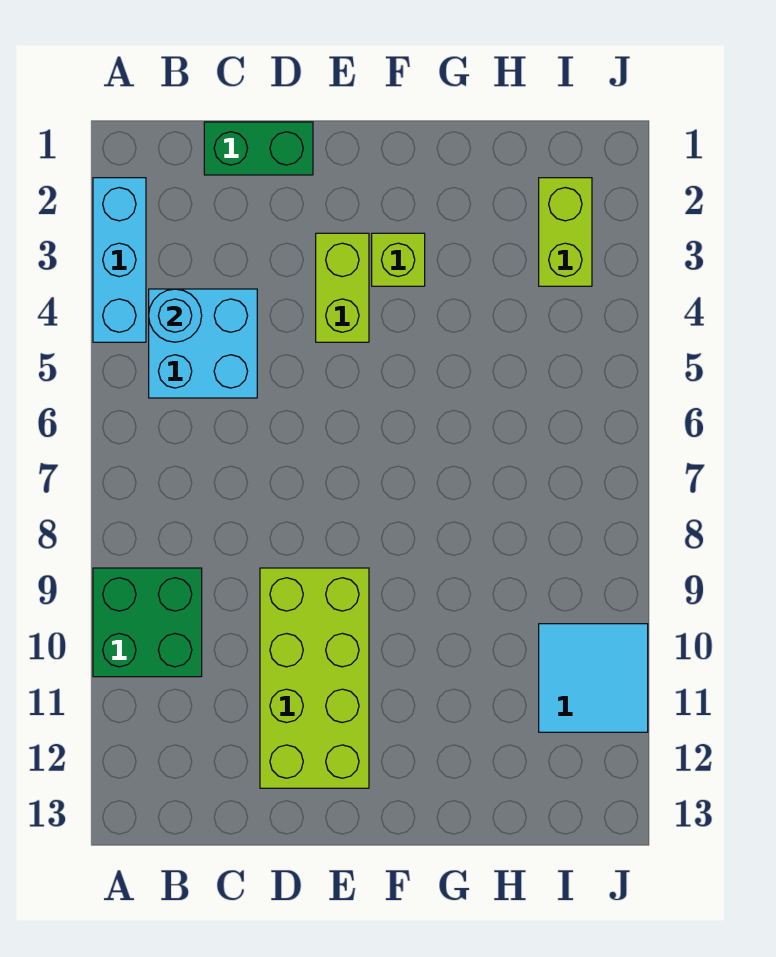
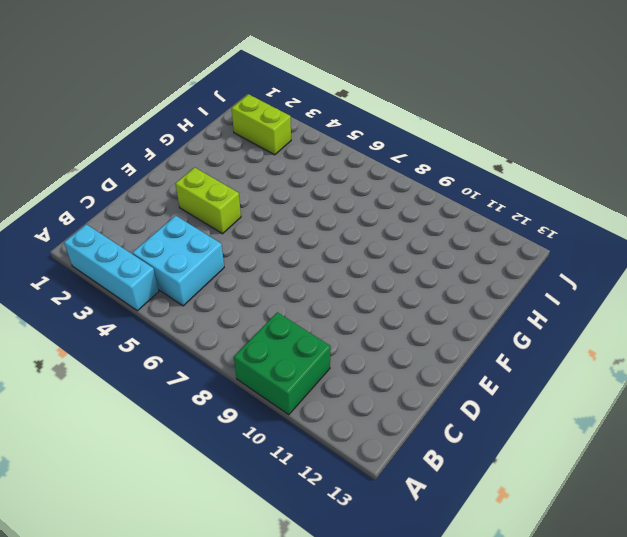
none -> green 1x2 brick [204,122,313,175]
none -> lime 2x4 brick [260,568,369,788]

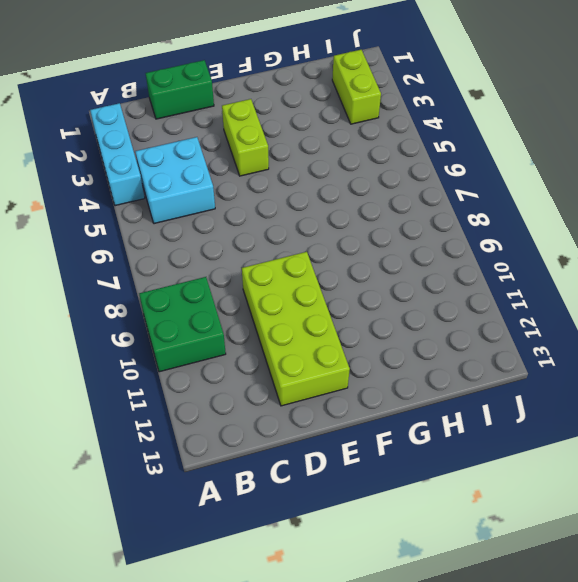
none -> lime 1x1 brick [372,233,425,286]
none -> cyan 2x2 tile [539,624,648,732]

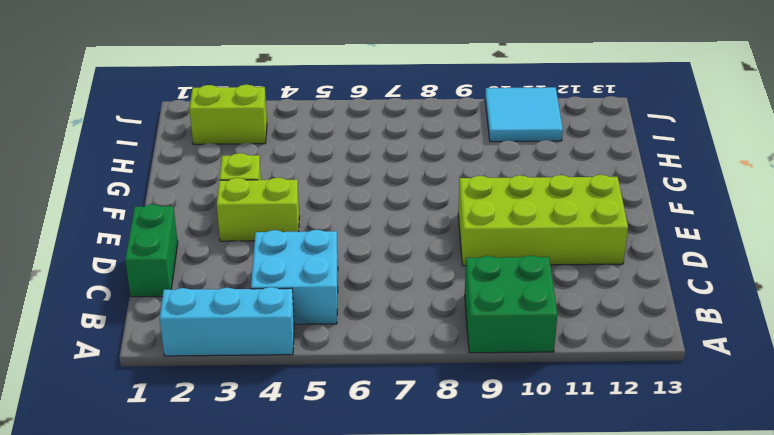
none -> cyan 1x1 round brick [149,289,202,342]

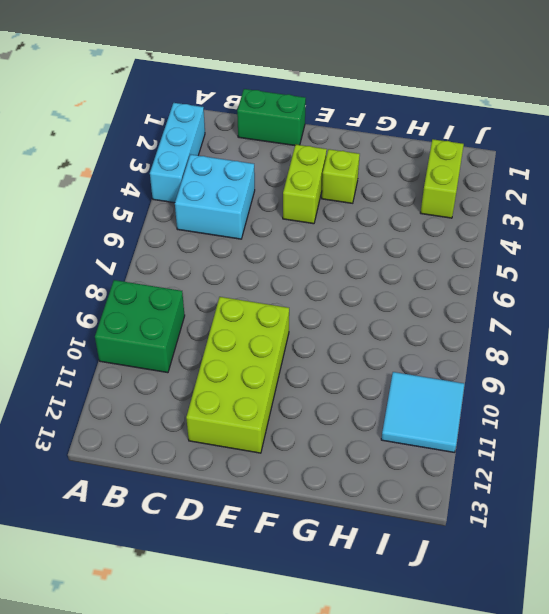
none -> cyan 1x1 round brick [149,289,202,342]

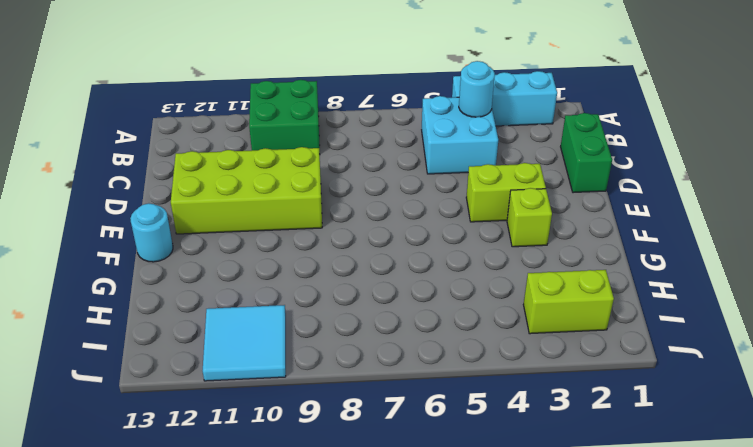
cyan 1x1 round brick [130,203,173,262] -> none

